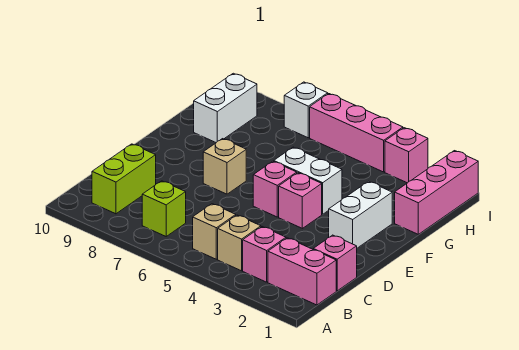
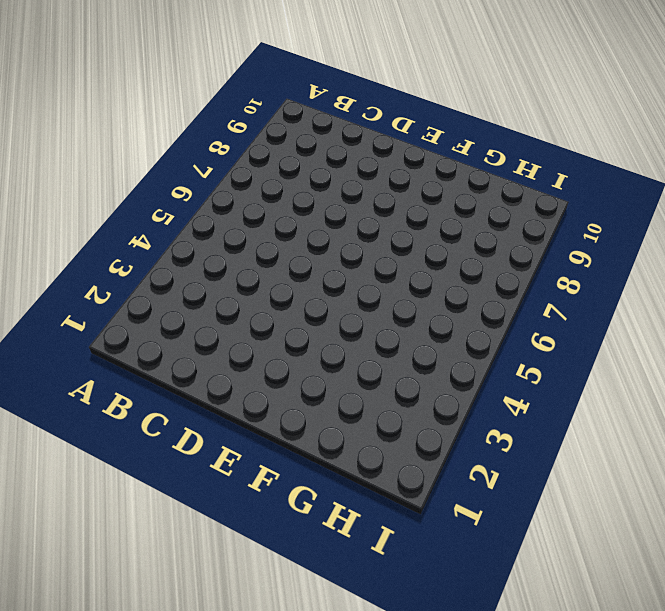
none -> pink 1x2 brick [268,238,336,305]
none -> pink 1x1 brick [243,227,286,282]
none -> tan 1x1 brick [218,215,261,271]

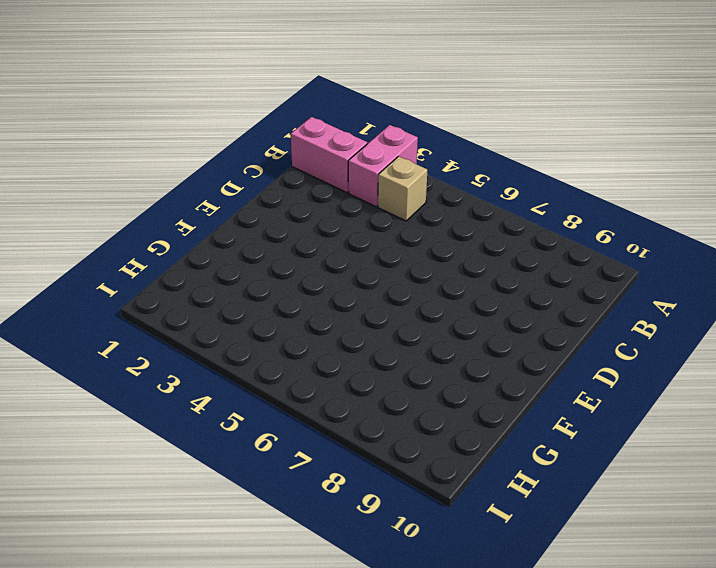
pink 1x2 brick [348,125,418,207] -> pink 1x1 brick [243,227,286,282]
none -> tan 1x1 brick [193,204,236,259]
none -> lime 1x1 brick [142,181,186,236]
none -> lime 1x2 brick [92,144,156,214]

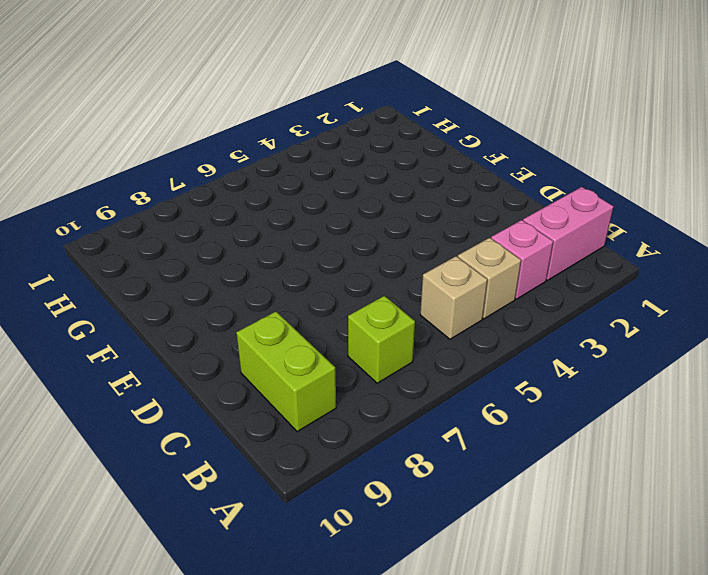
none -> pink 1x1 brick [313,235,357,291]
none -> white 1x2 brick [329,181,392,248]
none -> pink 1x1 brick [279,173,322,228]

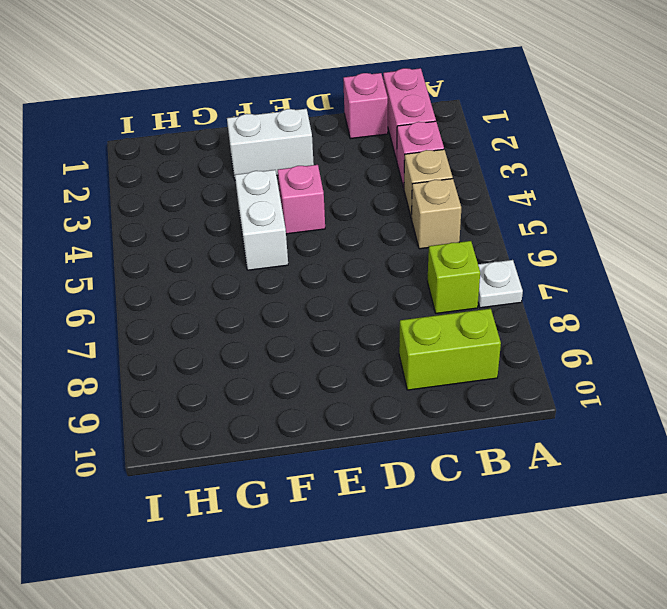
white 1x1 plate [478,260,523,308] -> none
none -> pink 1x1 brick [253,161,297,217]
none -> tan 1x1 brick [203,139,246,194]
none -> pink 1x3 brick [395,151,478,234]

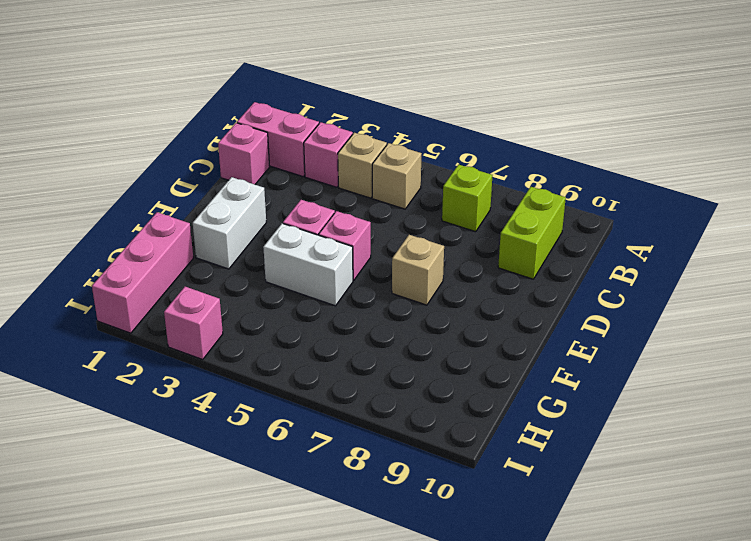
none -> white 1x2 brick [194,73,257,142]
none -> pink 1x3 brick [310,94,403,172]
none -> white 1x1 brick [284,82,328,138]

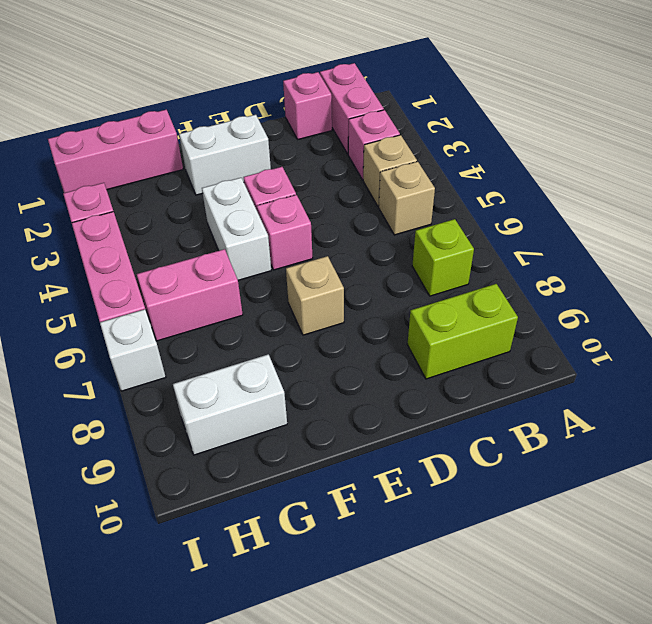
pink 1x2 brick [137,249,243,341] -> none

